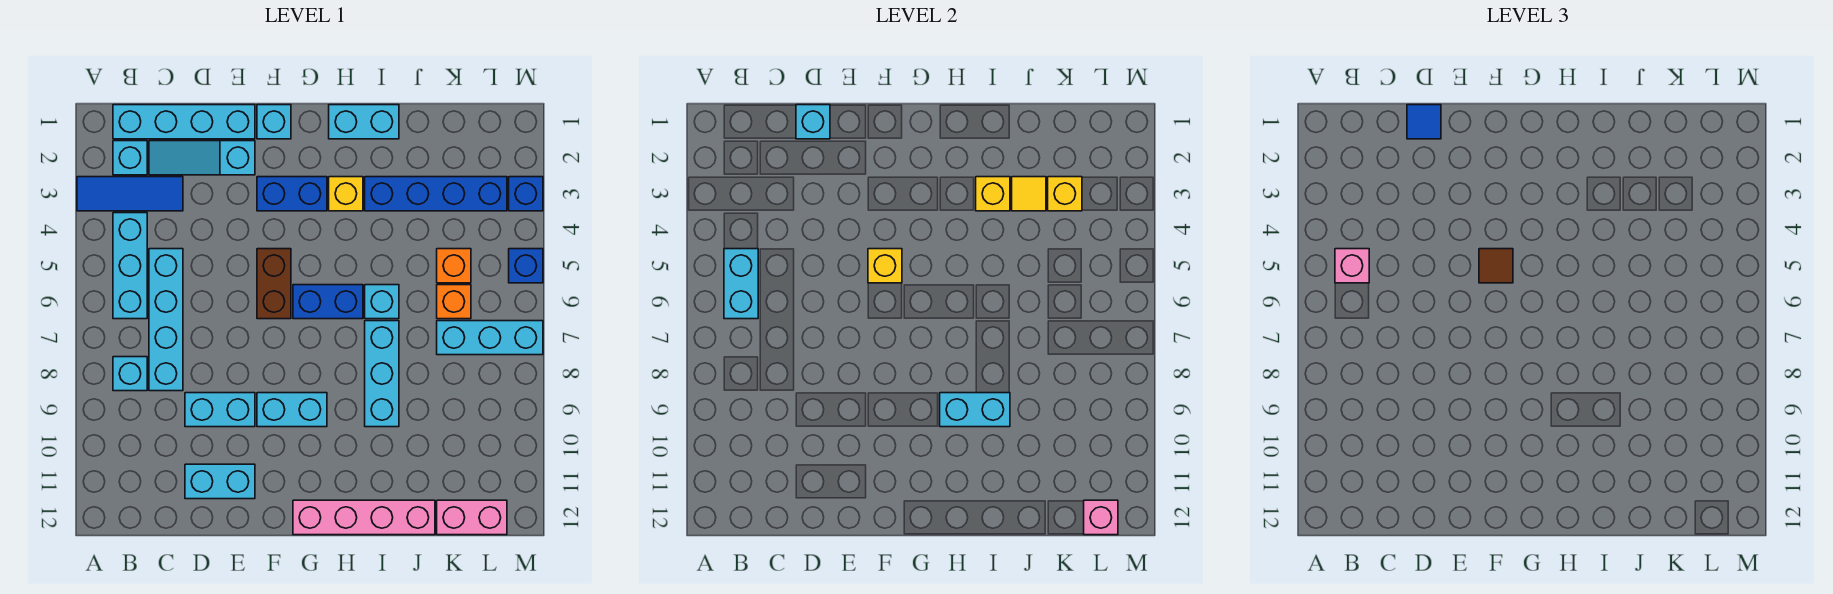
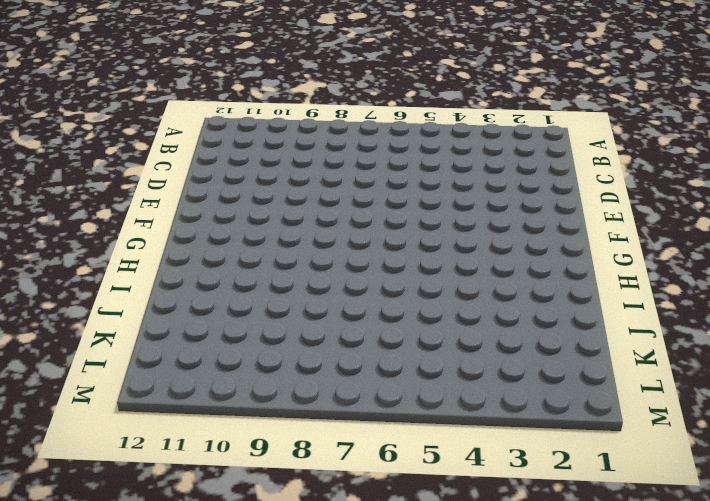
none -> blue 1x3 tile [77,177,183,211]
none -> cyan 1x4 brick [113,105,255,139]
none -> cyan 1x1 brick [113,141,147,175]
none -> cyan 1x3 brick [113,213,147,319]

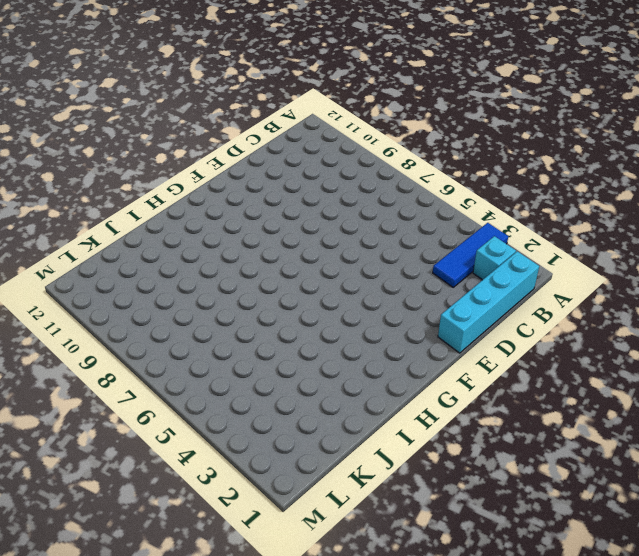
none -> cyan 1x3 brick [113,213,147,319]
none -> cyan 1x1 brick [113,357,147,391]
none -> cyan 1x3 slope [149,141,255,175]
none -> cyan 1x4 brick [149,249,183,391]

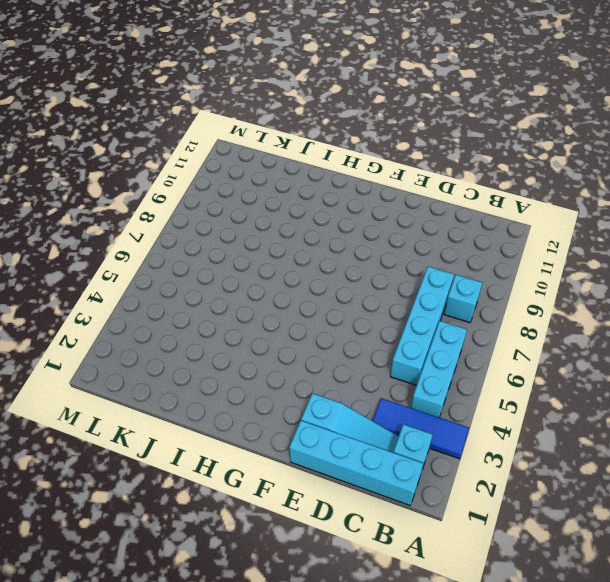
none -> cyan 1x2 brick [185,393,255,427]
none -> cyan 1x2 brick [185,464,255,499]
none -> cyan 1x1 brick [257,105,291,139]
none -> blue 1x2 brick [257,177,327,211]

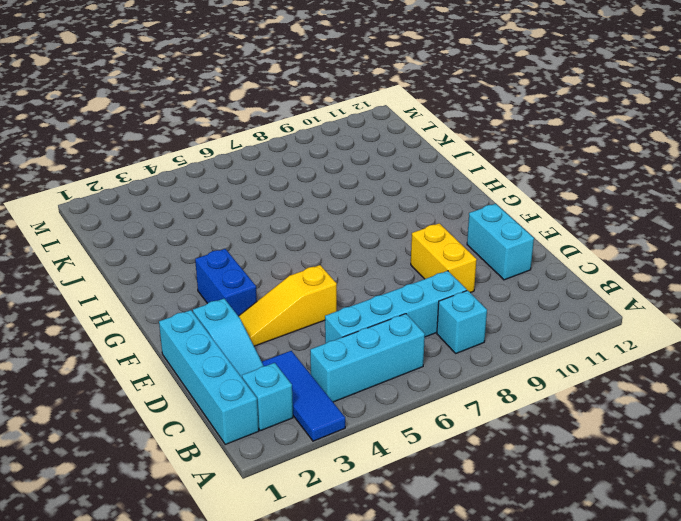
yellow 1x2 brick [411,223,477,293] -> cyan 1x2 brick [185,393,255,427]
yellow 1x3 slope [239,265,337,346] -> none
none -> cyan 1x1 brick [257,105,291,139]
none -> brown 1x2 brick [257,249,291,319]
none -> cyan 1x2 brick [257,393,327,427]
none -> blue 1x2 brick [293,285,363,319]

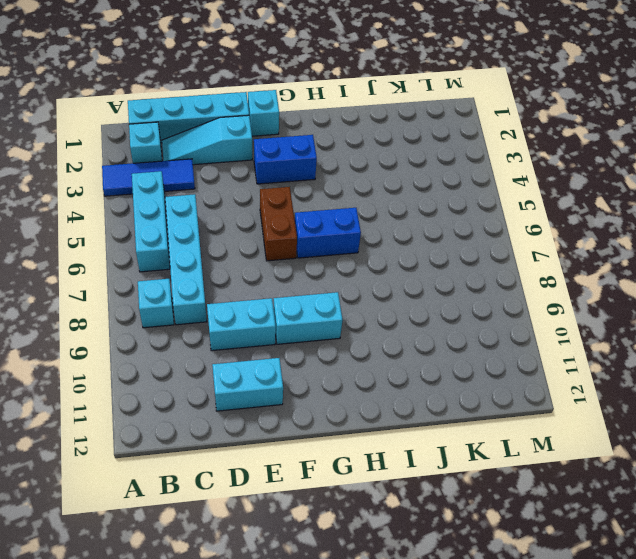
none -> pink 1x4 brick [293,500,435,535]
none -> cyan 1x2 brick [329,105,399,139]
none -> yellow 1x1 brick [329,177,363,211]
none -> blue 1x4 brick [365,177,507,211]

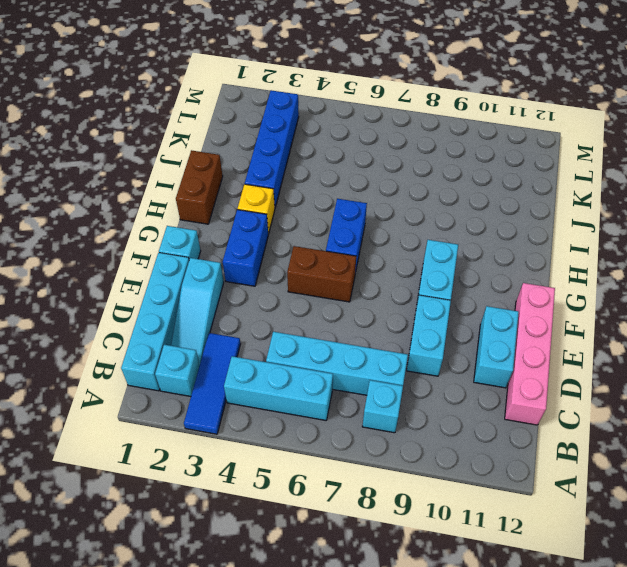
pink 1x4 brick [505,283,555,425] -> pink 1x4 brick moved to [293,500,435,535]
brown 1x2 brick [176,150,223,224] -> cyan 1x2 brick [329,105,399,139]
none -> cyan 1x1 brick [365,285,399,319]
none -> cyan 1x3 brick [365,321,399,427]
none -> orange 1x1 brick [437,249,471,283]
none -> orange 1x1 brick [437,285,471,319]

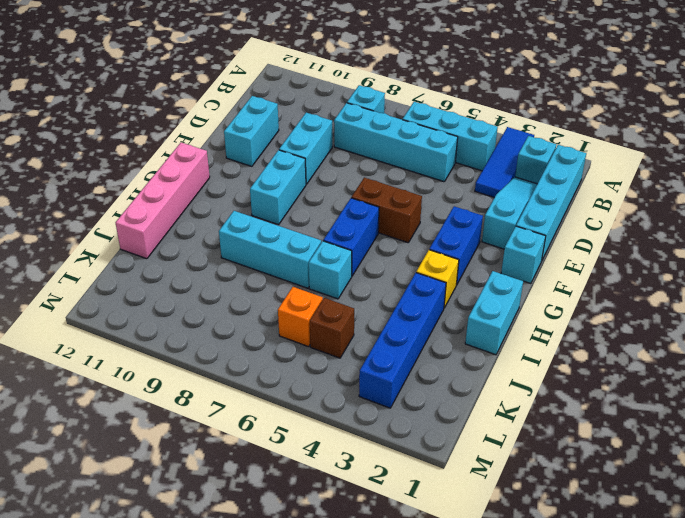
brown 1x1 brick [310,298,354,358] -> orange 1x1 brick [437,249,471,283]
none -> cyan 1x3 brick [437,321,543,355]
none -> pink 1x2 brick [437,500,507,535]
none -> blue 1x1 brick [509,177,543,211]
none -> blue 1x1 brick [509,249,543,283]

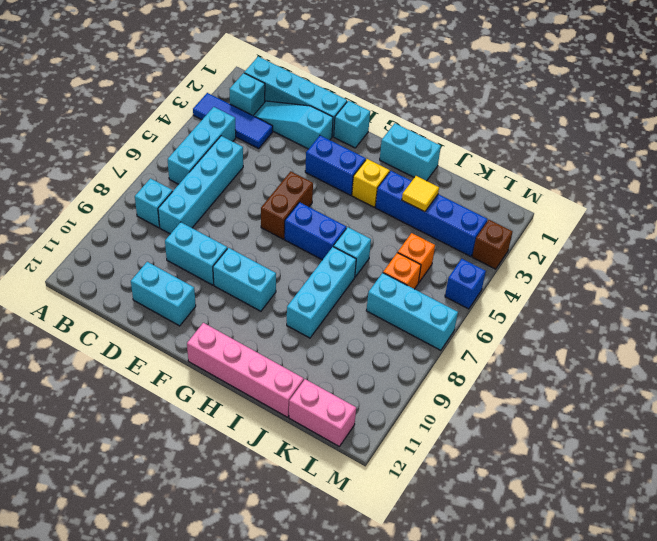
brown 1x1 brick [472,220,513,269] -> blue 1x1 brick [509,177,543,211]
none -> cyan 1x2 brick [724,249,758,319]
none -> cyan 1x1 brick [796,105,830,139]
none -> yellow 1x1 brick [868,249,902,283]
none -> cyan 1x2 brick [940,393,1010,427]

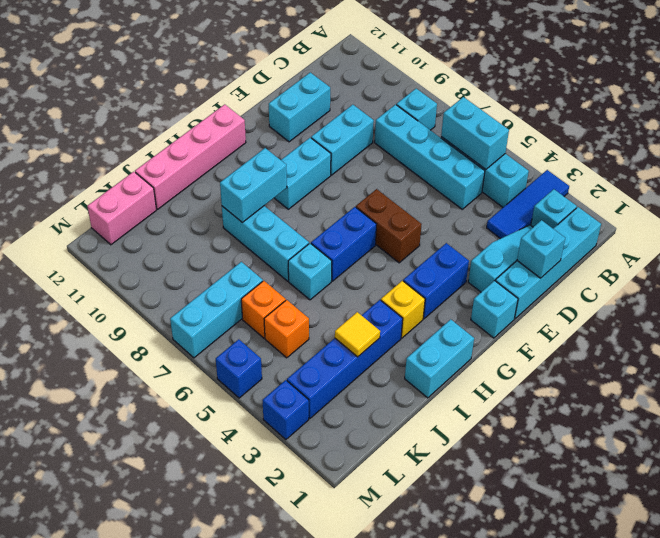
none -> yellow 1x1 brick [868,249,902,283]
none -> yellow 1x1 brick [976,177,1010,211]
none -> yellow 1x1 brick [1048,177,1082,211]
none -> pink 1x1 brick [1084,500,1118,535]

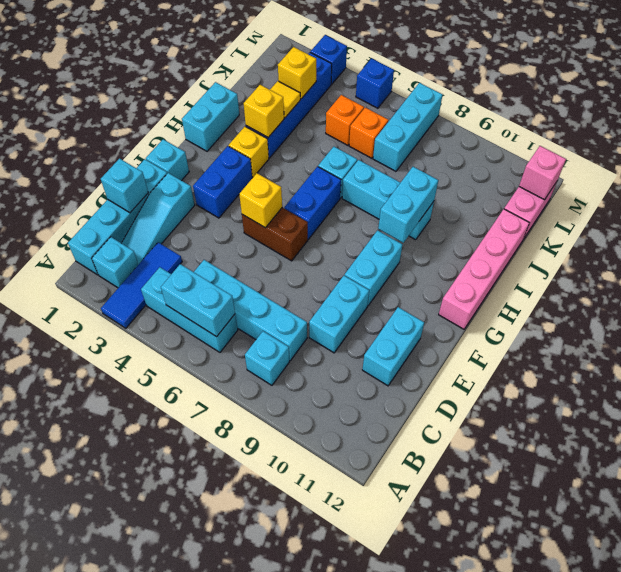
none -> pink 1x1 brick [1335,249,1369,283]
none -> blue 1x1 tile [1407,105,1441,139]
none -> brown 1x1 tile [1479,249,1513,283]

